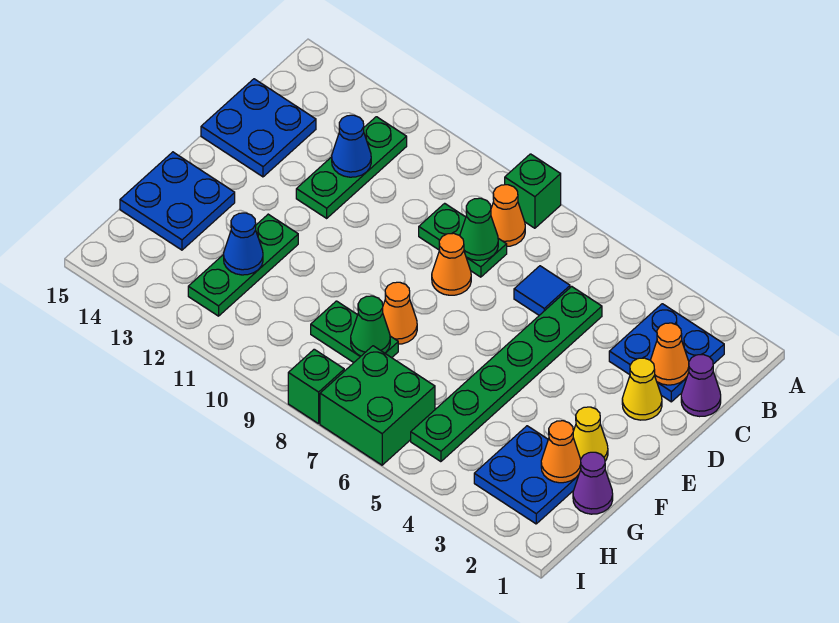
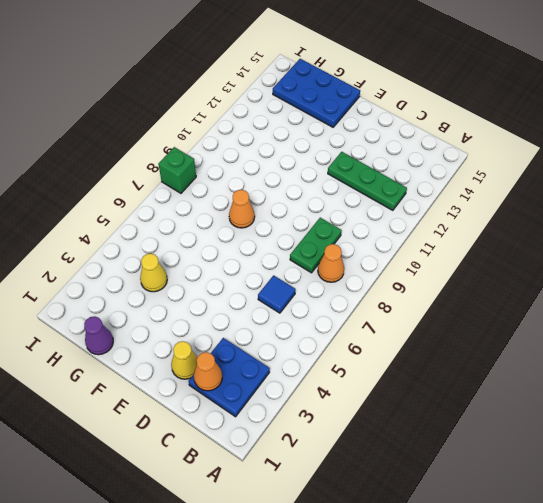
blue 2x3 plate [273,59,360,127] -> blue 2x2 plate [120,152,235,250]
yellow 1x1 cone [140,254,167,292] -> yellow 1x1 cone moved to [573,407,608,461]
none -> green 1x1 brick [505,154,561,228]
none -> purple 1x1 cone [681,355,721,417]
none -> green 1x6 plate [411,286,602,462]

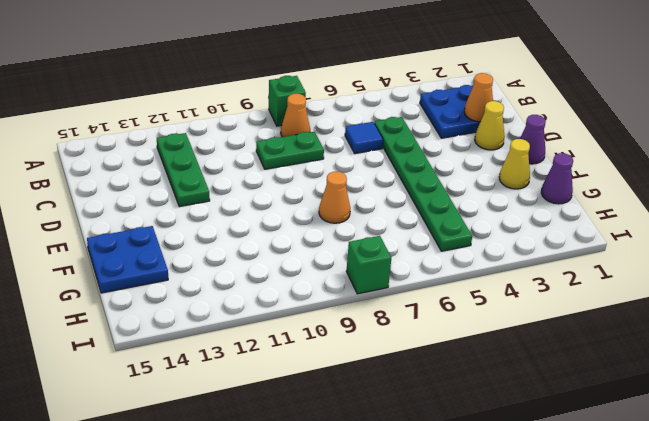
purple 1x1 cone [520,115,546,164] -> purple 1x1 cone moved to [681,355,721,417]
none -> blue 2x2 plate [201,79,316,177]
none -> orange 1x1 cone [432,233,471,295]
none -> green 1x3 plate [188,214,298,316]

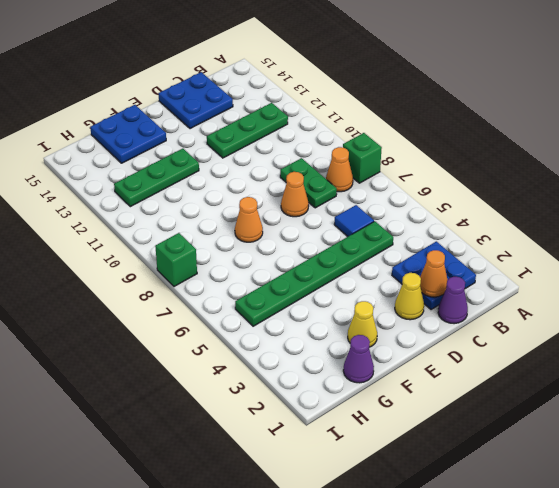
none -> blue 2x2 plate [474,426,579,524]
none -> green 1x2 plate [311,301,398,363]
none -> green 2x2 brick [320,346,435,465]

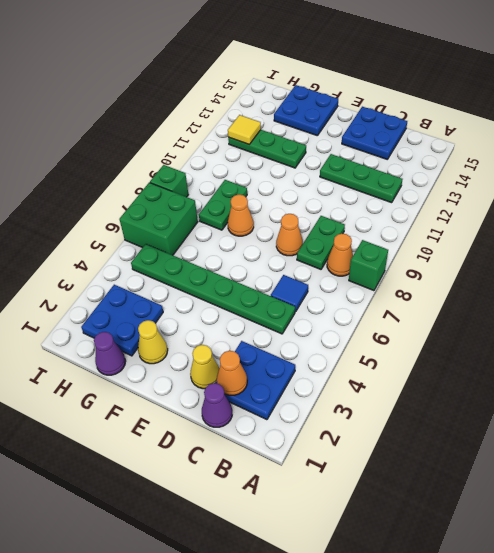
yellow 1x1 tile [228,115,261,144] -> none
none -> green 1x1 cone [460,198,498,260]
none -> blue 1x1 cone [332,115,371,177]
none -> orange 1x1 cone [541,421,581,483]

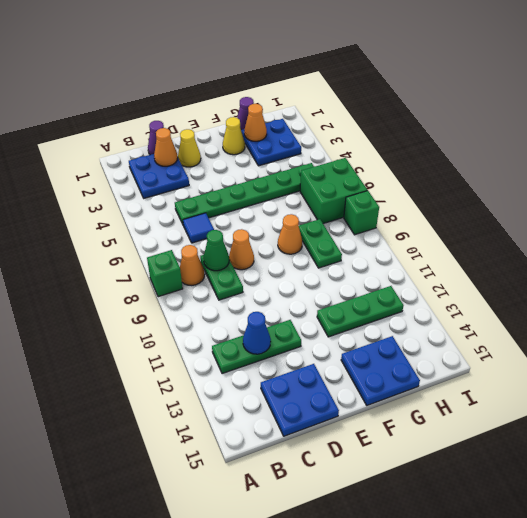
none -> green 1x1 cone [351,296,390,356]
none -> blue 1x1 cone [224,213,263,275]

